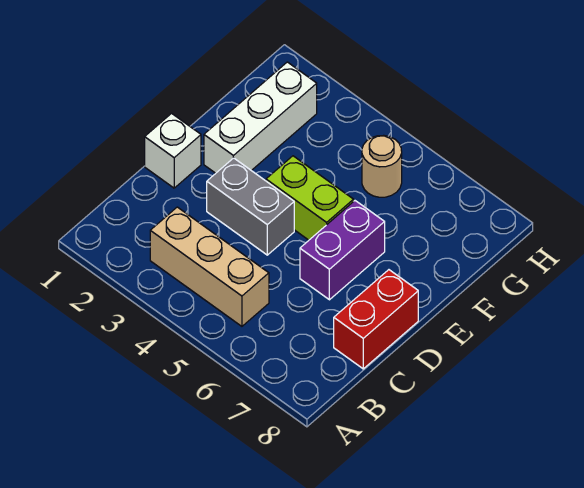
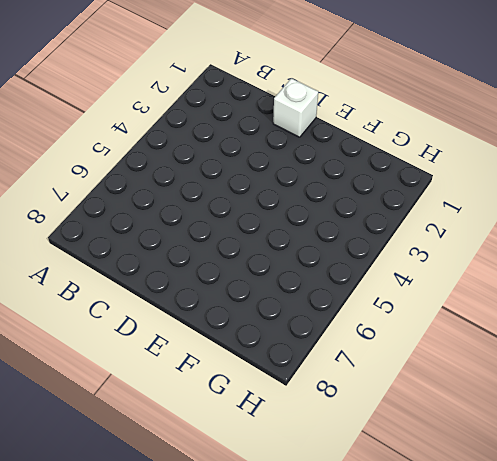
none -> tan 1x3 brick [150,207,269,326]
none -> red 1x2 brick [334,270,418,369]

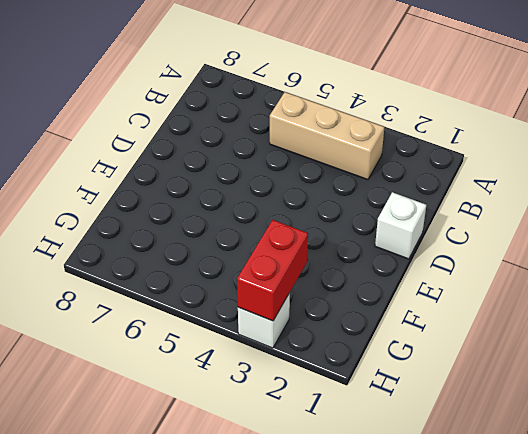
red 1x2 brick [237,220,308,321] -> red 1x2 brick moved to [334,270,418,369]
white 1x1 brick [238,293,290,348] -> none
none -> grey 1x2 brick [207,158,294,255]
none -> purple 1x2 brick [300,201,385,300]

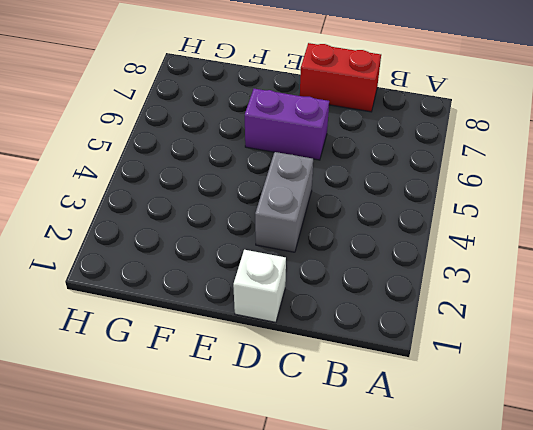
none -> tan 1x3 brick [150,207,269,326]
none -> white 1x3 brick [204,62,317,173]

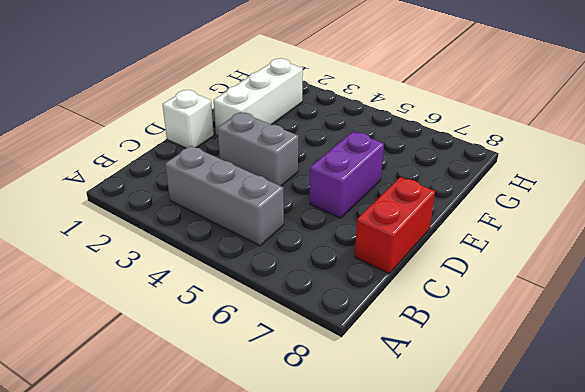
grey 1x3 brick [165,146,284,246] -> tan 1x3 brick [150,207,269,326]
none -> lime 1x2 brick [266,156,354,240]
none -> tan 1x1 round brick [362,135,402,197]

